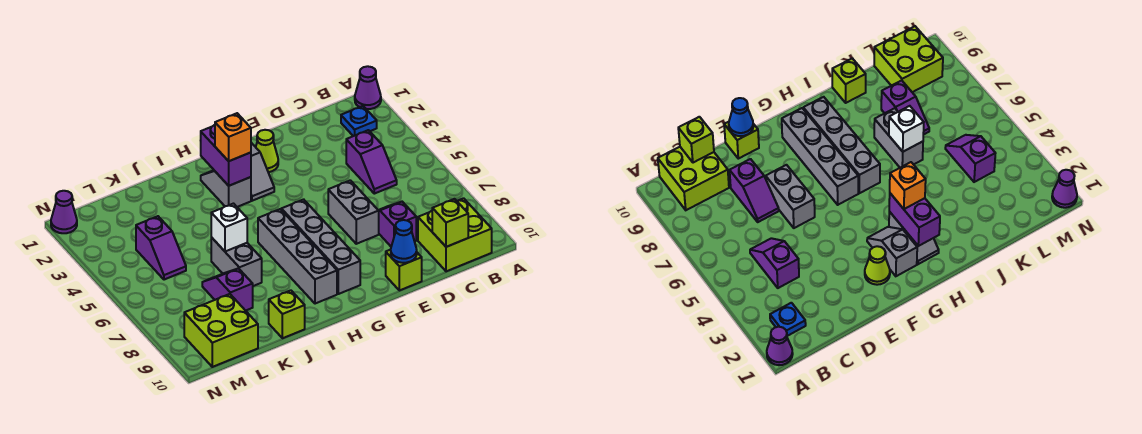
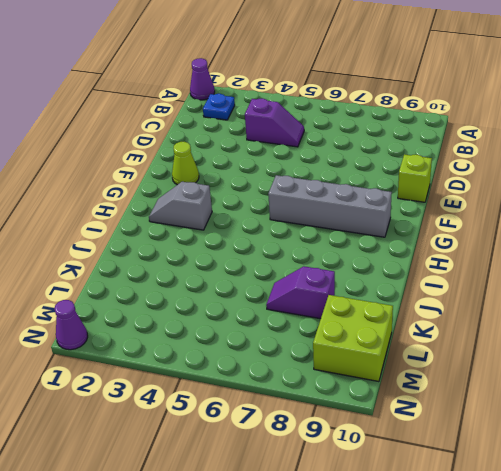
none -> lime 2x2 brick [418,198,492,271]
none -> purple 1x2 slope [378,202,416,246]
none -> grey 1x2 brick [328,180,379,244]

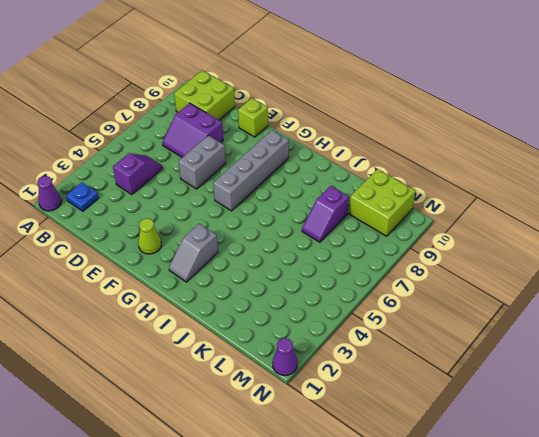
purple 2x2 slope [162,103,223,157] -> purple 1x2 slope [378,202,416,246]
none -> grey 1x2 slope [251,143,274,201]
none -> grey 1x4 brick [258,209,337,304]
none -> grey 1x2 brick [211,237,262,286]

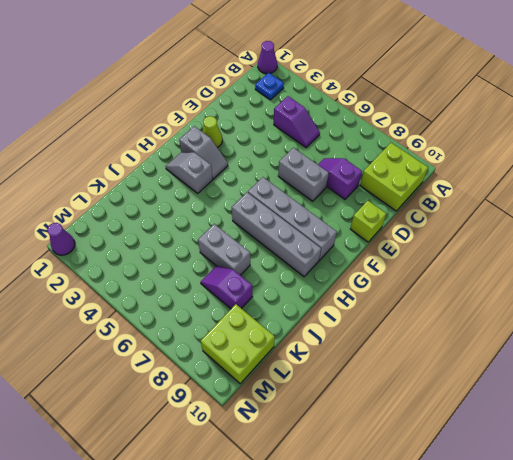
none -> lime 1x1 brick [269,290,305,338]
none -> purple 1x2 slope [136,216,186,280]
none -> lime 1x1 brick [432,199,468,247]

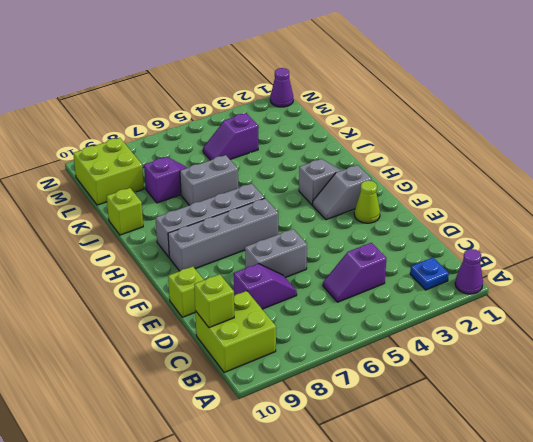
none -> blue 1x1 cone [391,220,417,263]
none -> purple 1x2 brick [201,125,251,186]
none -> white 1x1 brick [211,204,247,251]

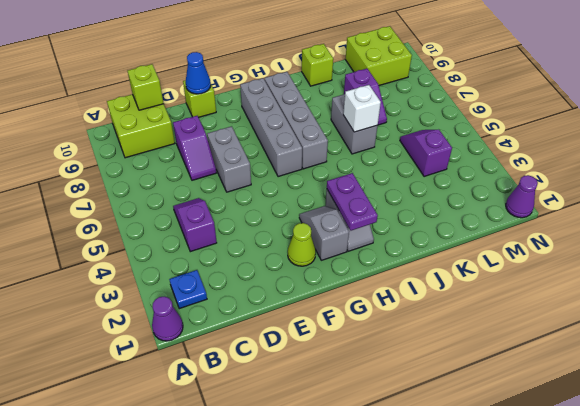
purple 1x2 plate [327,173,378,231] -> purple 1x2 brick [201,125,251,186]
none -> orange 1x1 brick [215,113,251,161]

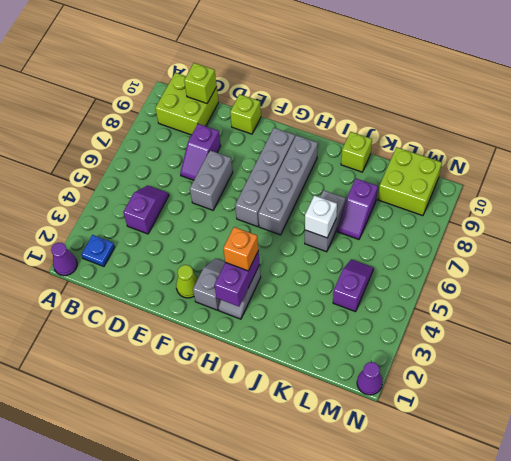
none -> blue 1x1 cone [391,220,417,263]

